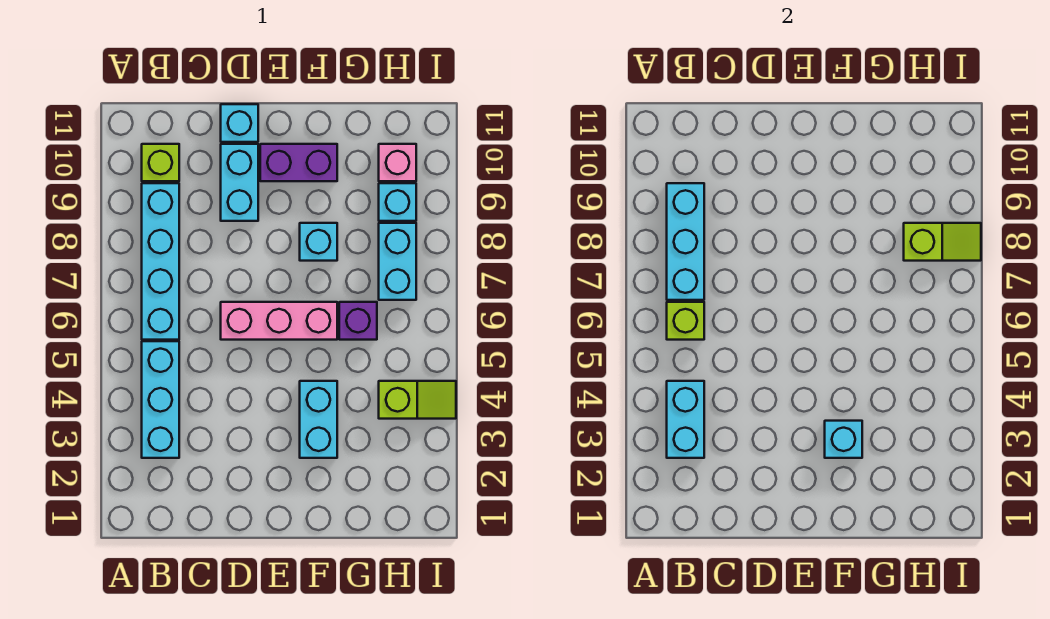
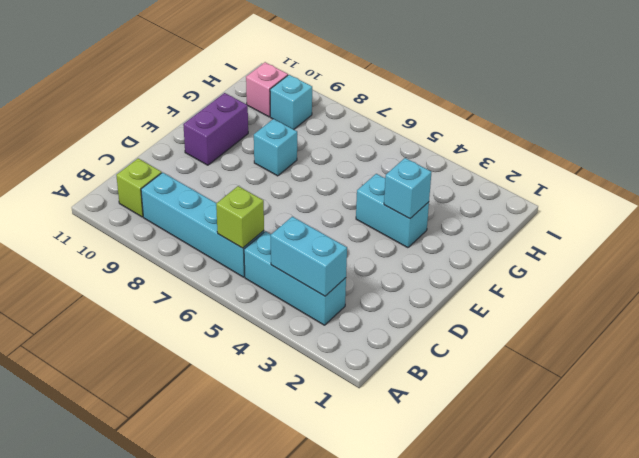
none -> pink 1x3 brick [221,302,337,340]
none -> cyan 1x2 brick [221,144,258,221]
none -> cyan 1x1 brick [221,104,258,142]

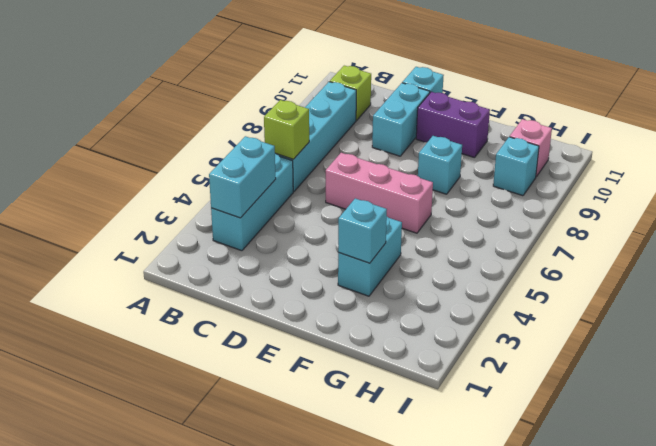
none -> purple 1x1 brick [339,302,377,340]
none -> lime 1x2 slope [379,381,456,419]
none -> cyan 1x2 brick [379,223,416,300]

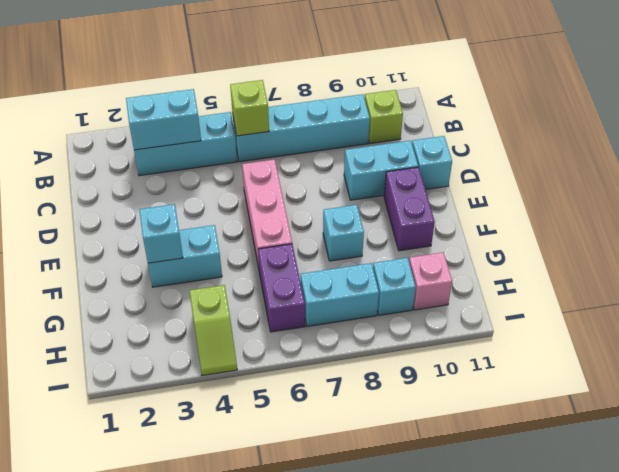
purple 1x2 brick [258,244,305,332] -> purple 1x1 brick [339,302,377,340]
none -> cyan 1x3 brick [667,183,704,300]
none -> lime 1x2 slope [904,223,981,261]

